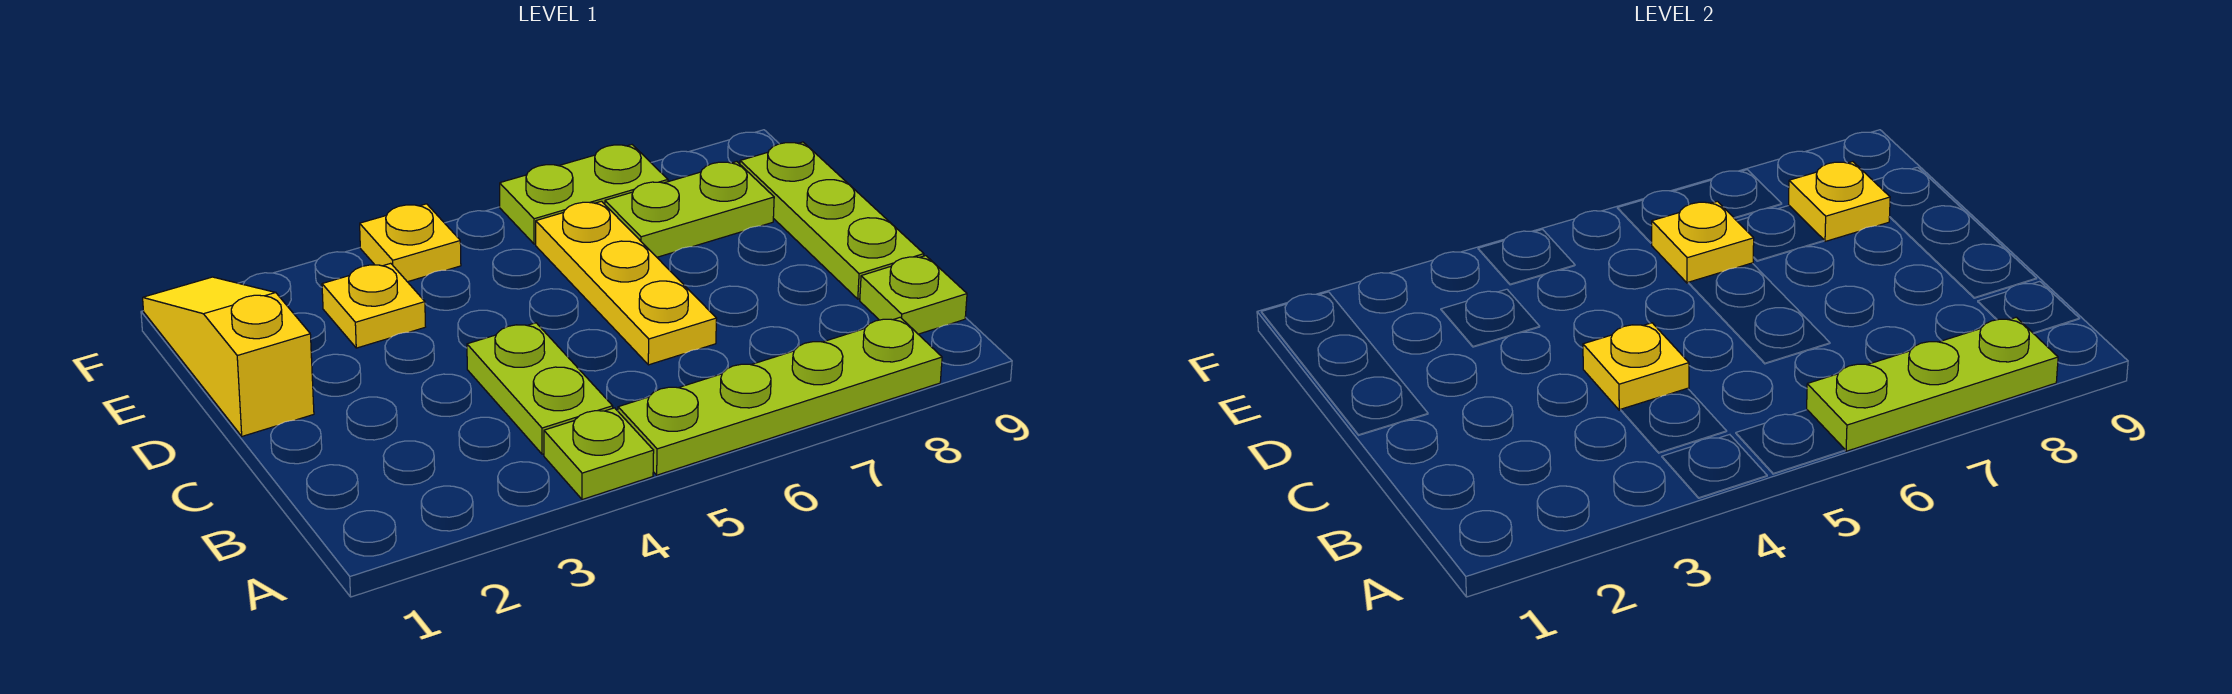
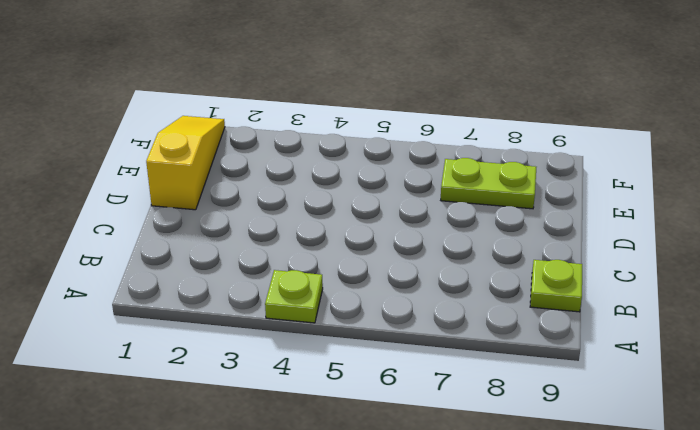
none -> lime 1x4 plate [618,317,942,475]
none -> lime 1x2 plate [467,323,613,454]
none -> yellow 1x3 plate [536,201,717,365]

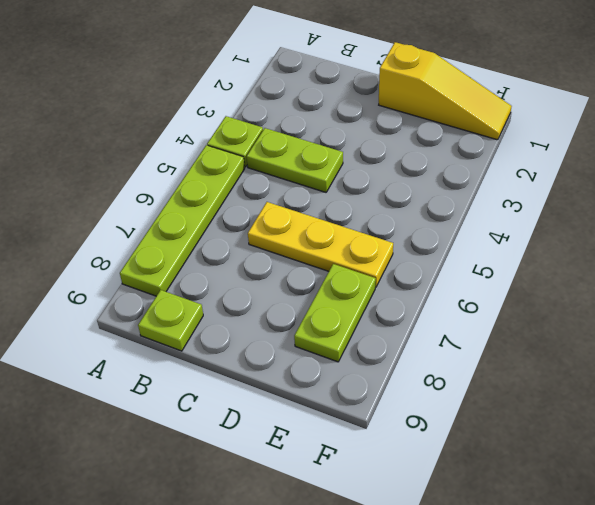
none -> lime 1x3 plate [740,142,924,299]
none -> yellow 1x1 plate [322,263,425,348]
none -> yellow 1x1 plate [360,204,461,282]

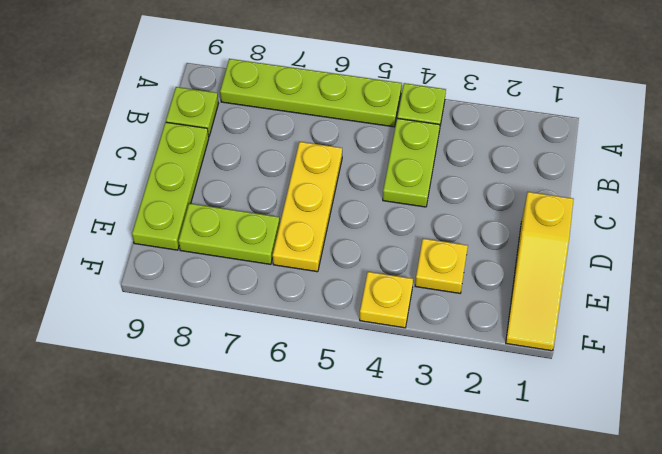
none -> lime 1x2 plate [500,145,668,244]
none -> lime 1x3 plate [1807,317,2058,451]
none -> yellow 1x1 plate [1583,323,1689,410]

